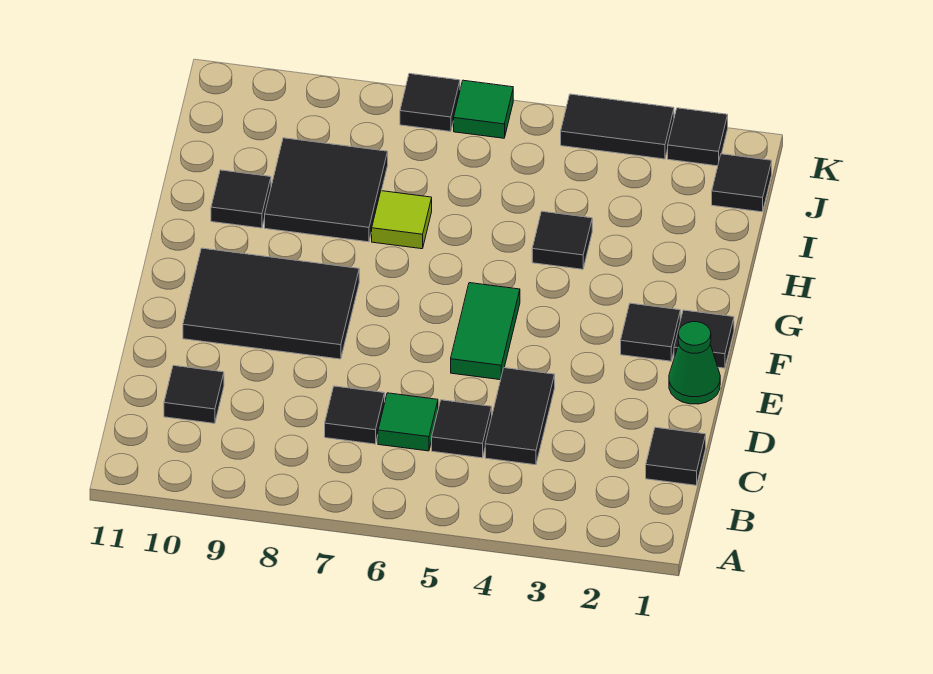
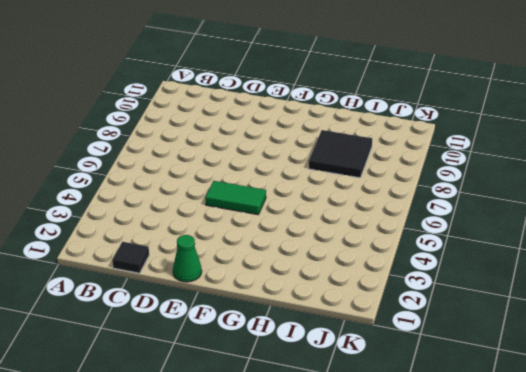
none -> black 1x2 tile [485,368,555,465]
none -> black 1x1 tile [432,400,492,458]
none -> green 1x1 tile [378,393,438,451]

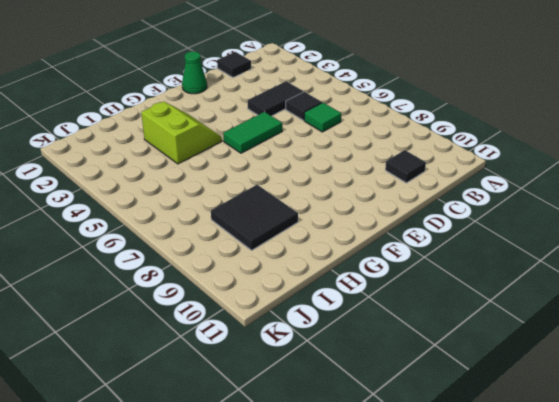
lime 2x2 slope [141,102,222,164] -> black 1x1 tile [532,211,592,269]
none -> black 1x1 tile [325,386,385,444]
none -> black 2x3 tile [183,248,359,359]
none -> black 1x1 tile [674,310,734,368]

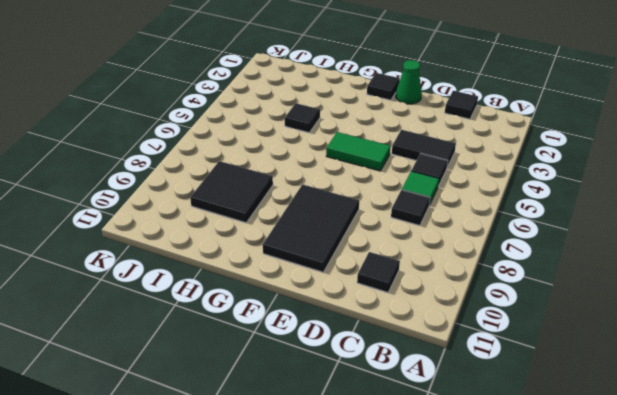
none -> black 1x1 tile [621,303,680,361]
none -> lime 1x1 tile [372,191,432,249]
none -> black 1x1 tile [211,170,271,228]

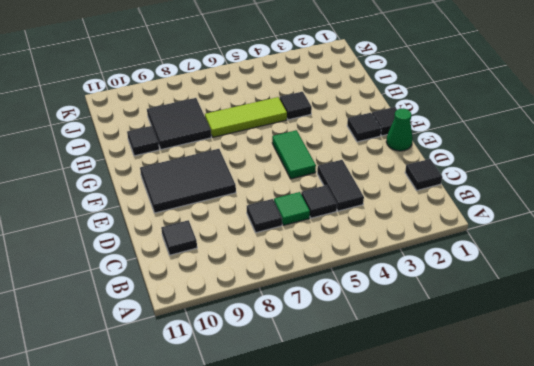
lime 1x3 tile [205,97,287,137] -> lime 1x1 tile [372,191,432,249]
none -> black 1x1 tile [712,154,772,212]
none -> black 1x1 tile [668,108,728,166]
none -> black 1x2 tile [561,94,674,159]

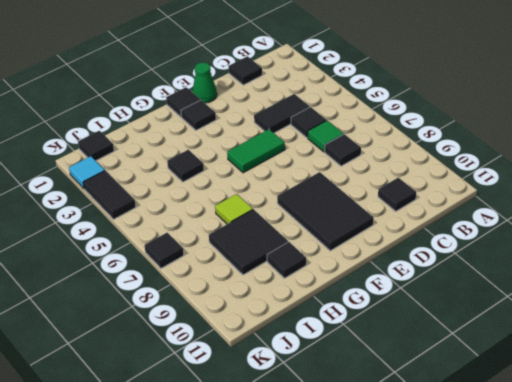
cyan 1x1 tile [69,156,105,189] -> black 1x1 tile [668,108,728,166]
none -> green 1x1 tile [454,80,513,138]

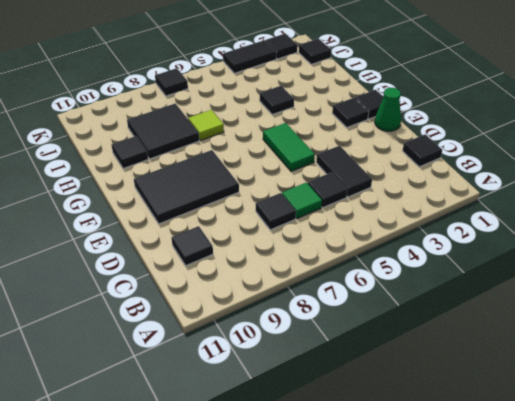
none -> green 1x1 tile [454,80,513,138]

